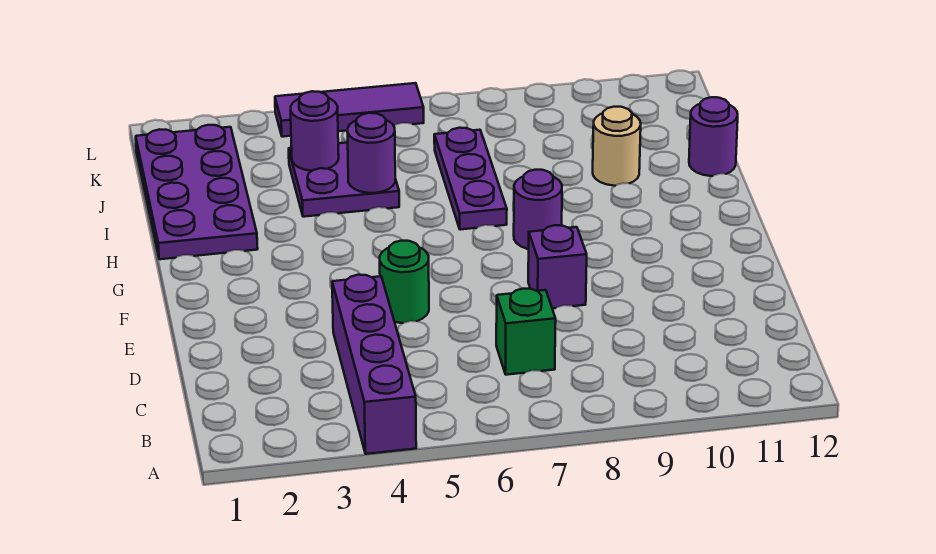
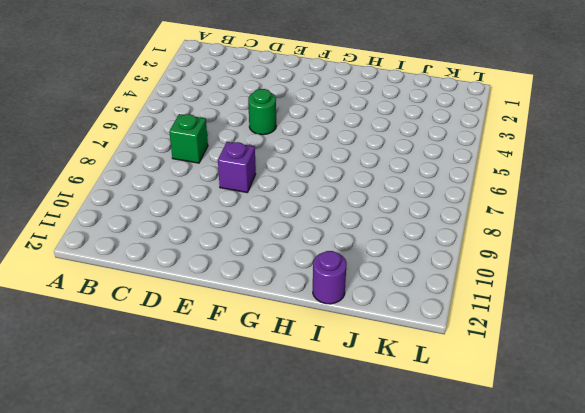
none -> purple 1x4 brick [332,275,416,454]
none -> purple 1x1 round brick [514,170,562,249]
none -> purple 2x4 plate [136,125,258,259]

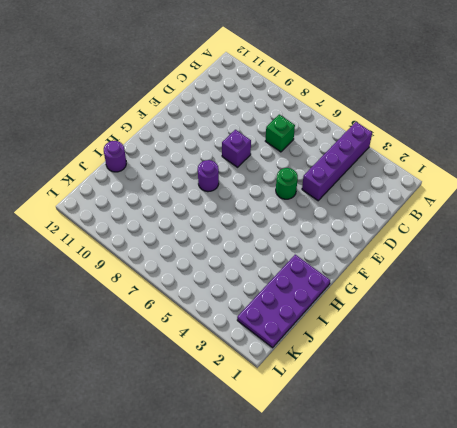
none -> purple 1x3 plate [434,128,507,230]
none -> purple 2x2 plate [289,142,399,217]
none -> tan 1x1 round brick [593,107,641,186]

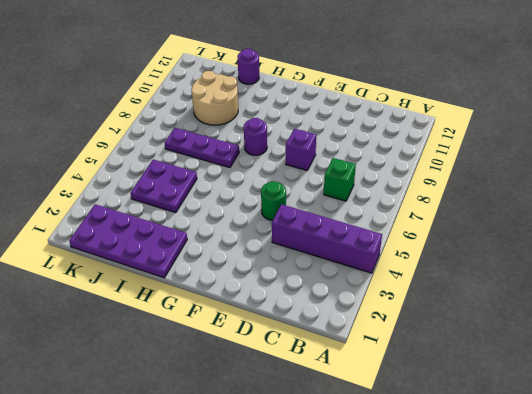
tan 2x2 round brick [191,71,238,125] -> tan 1x1 round brick [593,107,641,186]
none -> purple 1x3 tile [275,83,424,137]
none -> purple 1x1 round brick [347,113,395,193]
none -> purple 1x1 round brick [291,91,339,171]

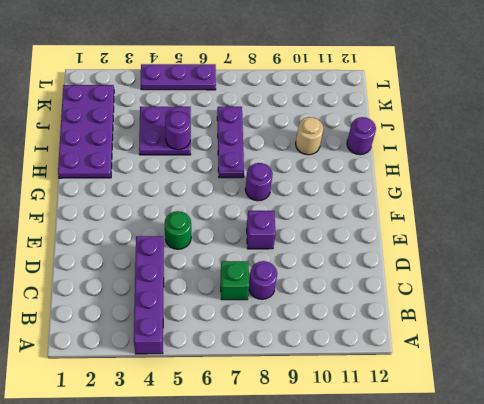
purple 1x1 round brick [249,261,277,299] -> purple 1x1 round brick moved to [291,91,339,171]
purple 1x3 plate [141,64,216,90] -> purple 1x3 tile [275,83,424,137]

